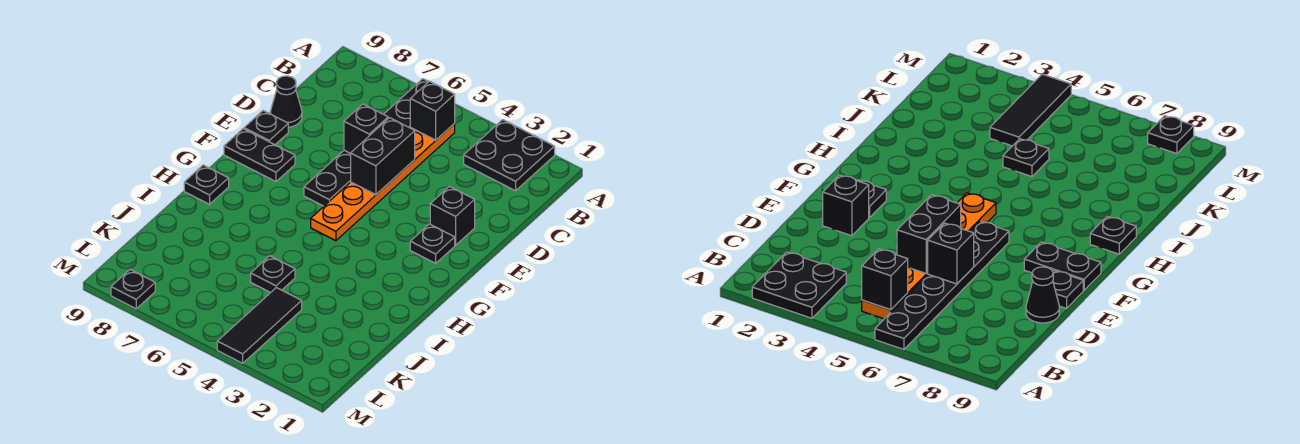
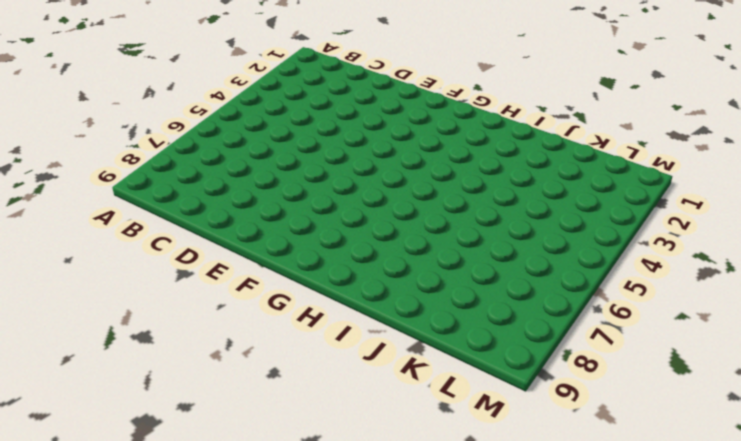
none -> black 2x2 plate [464,120,555,191]
none -> black 1x6 plate [304,79,429,206]
none -> orange 1x6 plate [311,124,455,241]

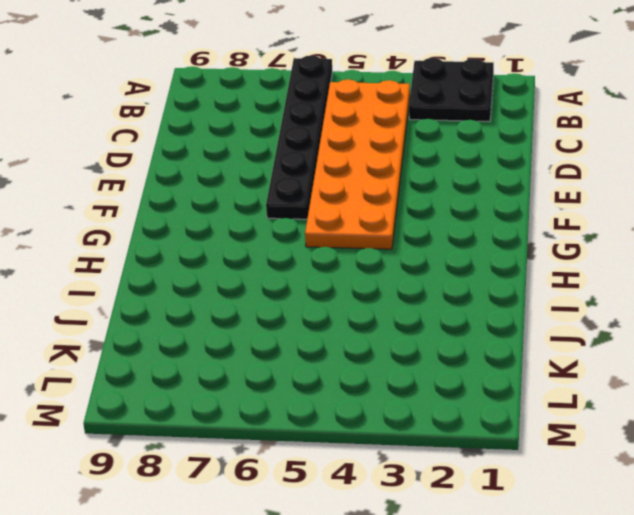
orange 2x6 plate [305,79,410,249] -> orange 1x6 plate [311,124,455,241]
none -> black 1x1 cone [270,76,302,127]
none -> black 1x1 brick [430,186,475,245]
none -> black 1x1 plate [244,111,288,145]

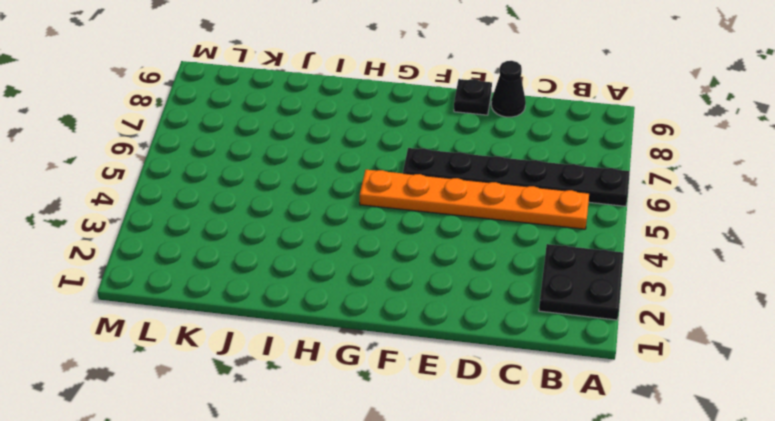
none -> black 1x1 brick [430,186,475,245]
none -> black 1x1 plate [410,224,455,263]
none -> black 1x2 plate [224,129,295,182]

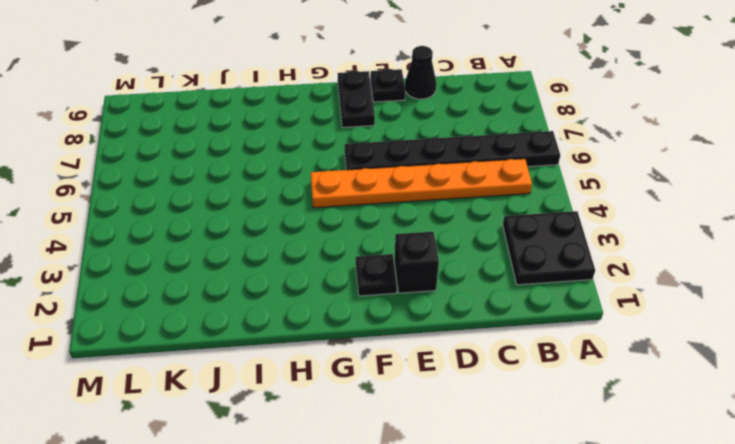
none -> black 1x1 plate [184,165,229,204]
none -> black 1x1 plate [251,256,295,293]
none -> black 1x3 tile [217,288,302,363]

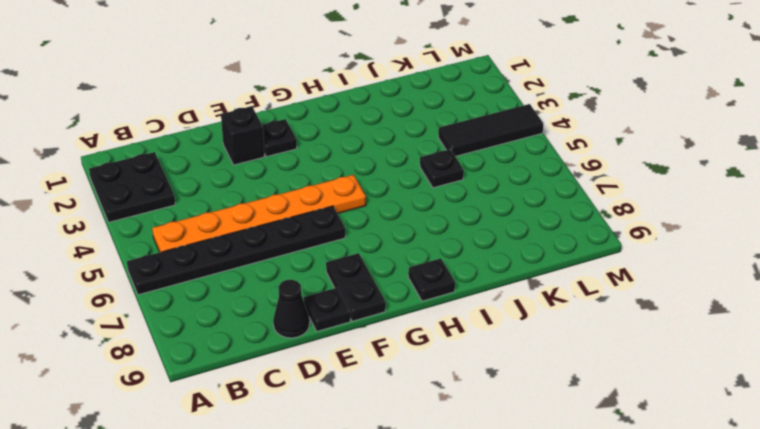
none -> black 1x1 plate [111,270,155,309]
none -> black 1x1 brick [410,81,455,140]
none -> black 1x2 brick [351,118,415,195]

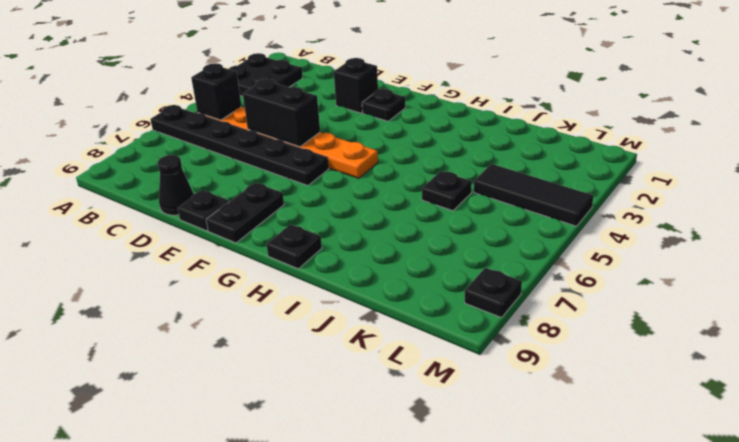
none -> black 1x1 brick [344,104,388,153]

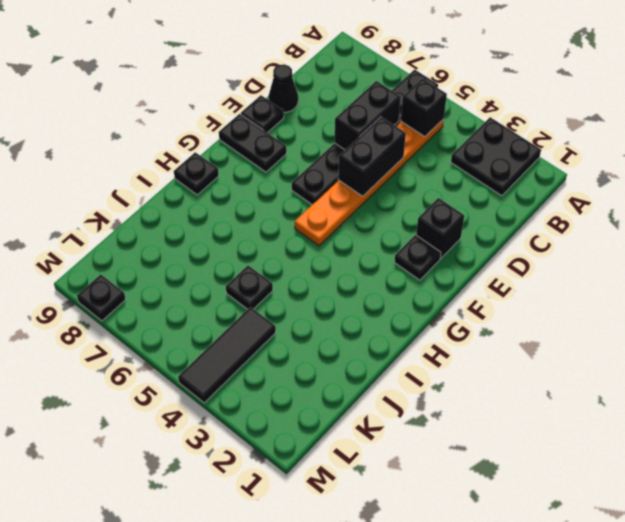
black 1x2 brick [335,81,401,150] -> black 1x1 brick [344,104,388,153]

